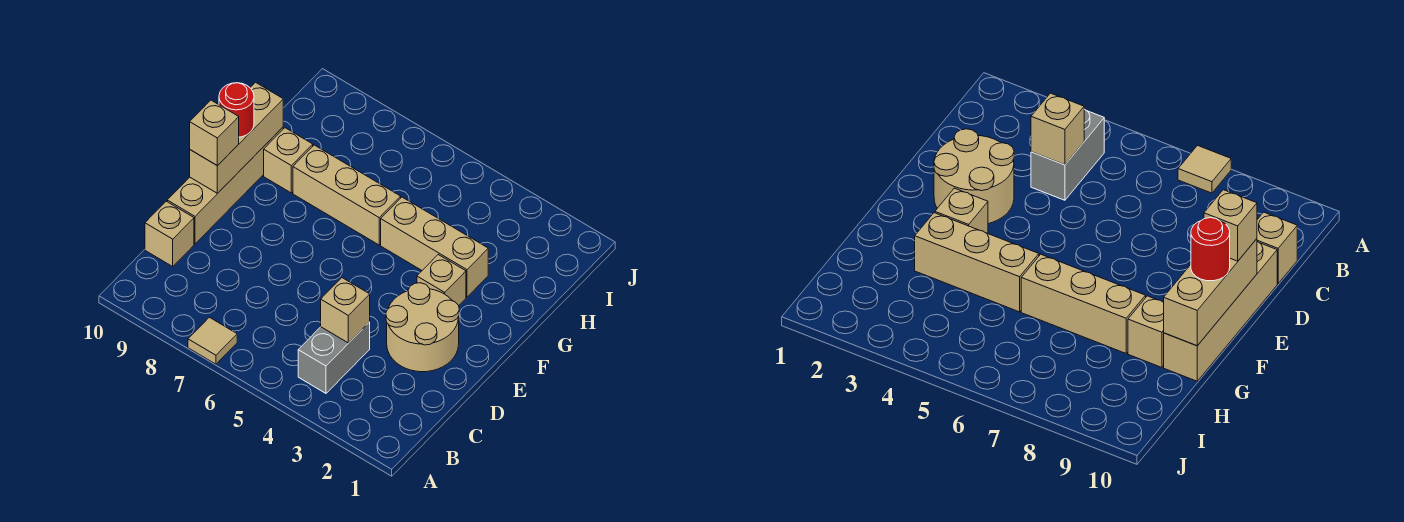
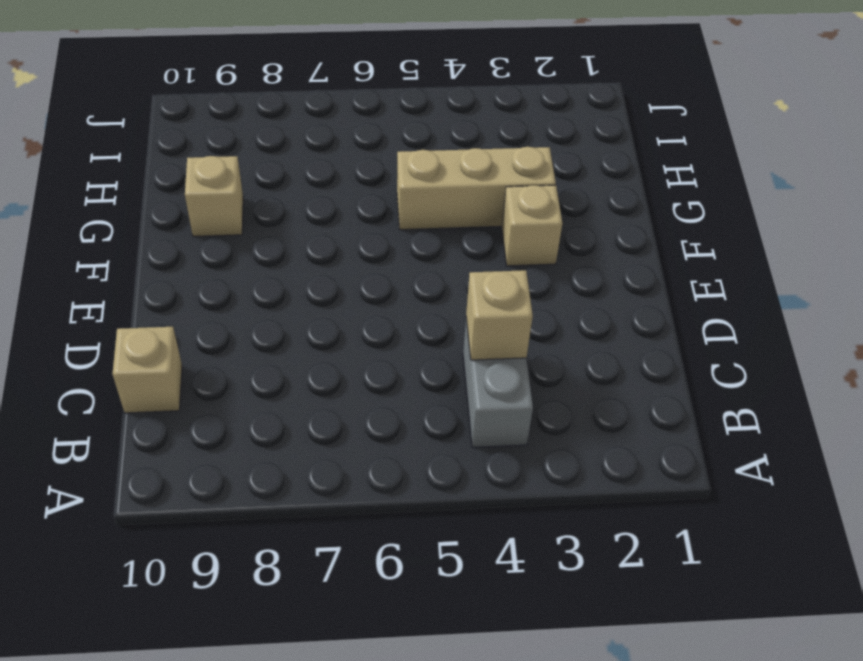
none -> tan 1x1 tile [188,317,237,364]
none -> tan 2x2 round brick [386,283,459,372]
none -> tan 1x4 brick [167,127,283,244]

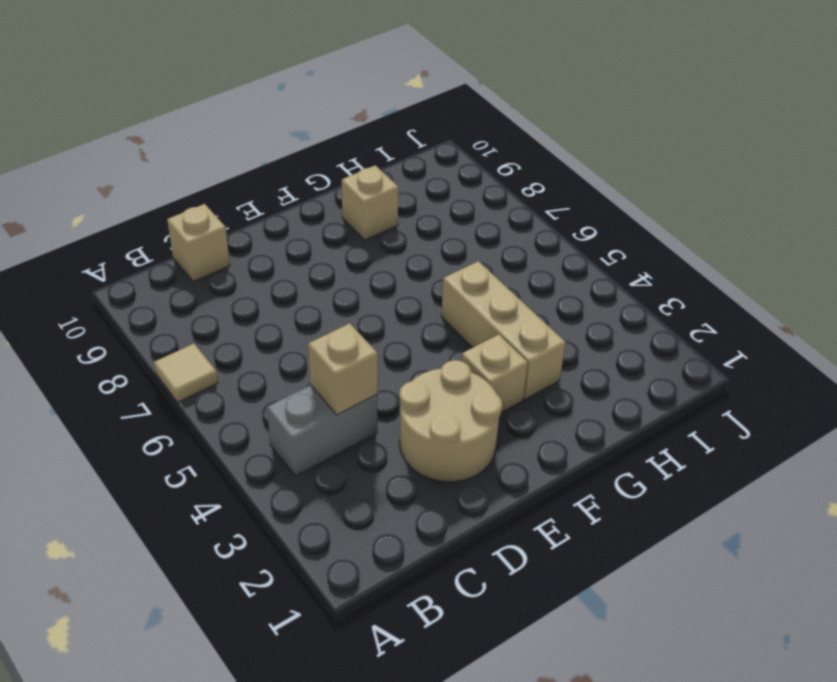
none -> tan 1x4 brick [167,127,283,244]
none -> tan 1x3 brick [293,145,401,245]
none -> tan 1x3 brick [190,82,283,194]

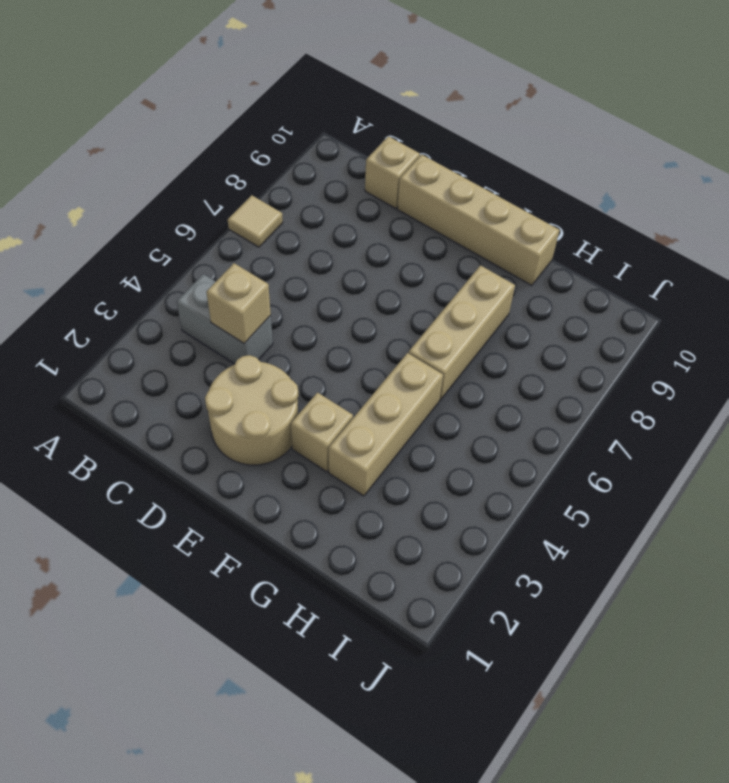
none -> tan 1x1 brick [264,128,313,193]
none -> tan 1x3 brick [190,82,283,194]
none -> tan 1x1 brick [190,100,239,166]

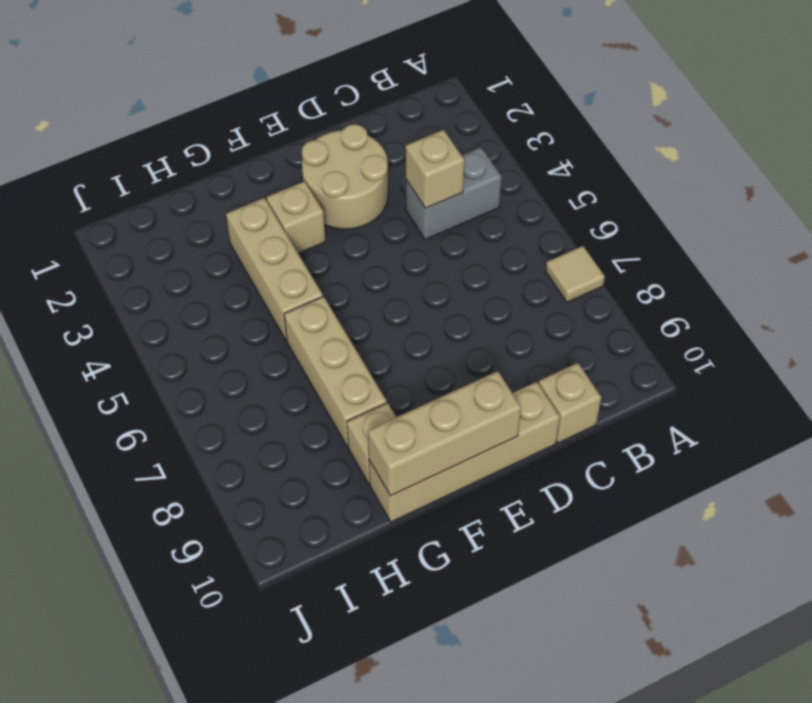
none -> tan 1x1 brick [190,100,239,166]
none -> red 1x1 round brick [219,83,254,137]

